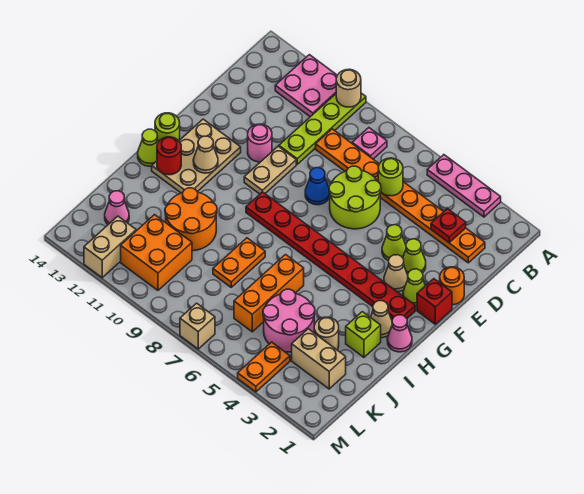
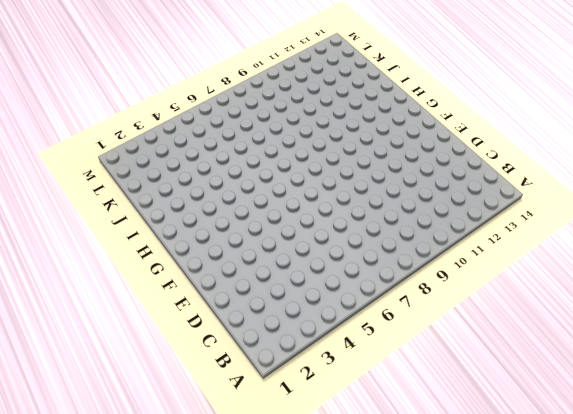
none -> pink 1x3 plate [427,155,501,217]
none -> lime 1x4 plate [279,93,366,164]
none -> pink 2x2 plate [275,55,337,117]
none -> pink 1x1 plate [352,128,387,159]

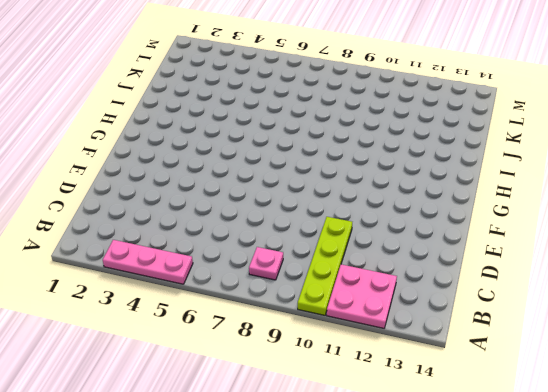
none -> orange 1x8 plate [316,129,485,263]
none -> lime 2x2 round brick [329,166,381,229]
none -> orange 1x1 round brick [440,267,464,305]
none -> lime 1x1 cone [403,239,426,274]

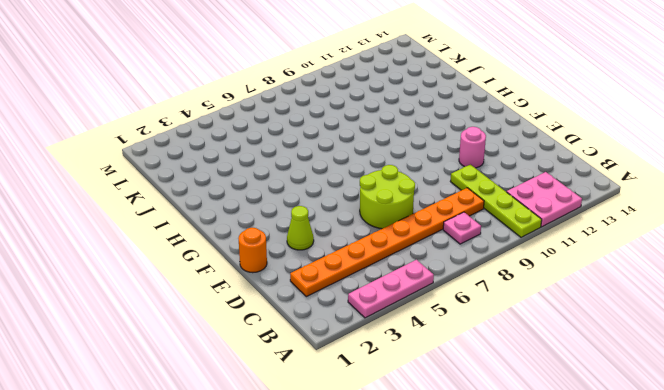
none -> lime 1x1 cone [382,225,406,261]
none -> blue 1x1 cone [305,168,330,205]
none -> tan 1x2 plate [244,146,296,194]
none -> red 1x1 brick [417,279,452,324]

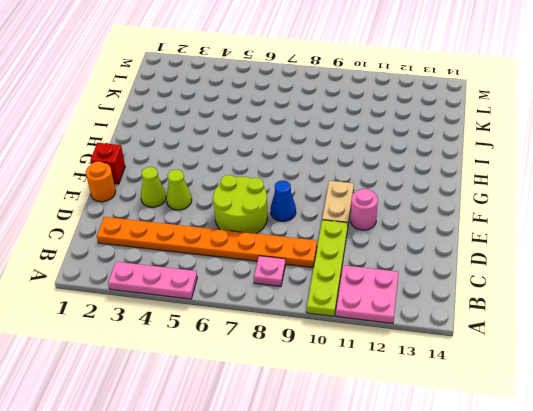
none -> lime 1x1 cone [403,269,425,306]
none -> tan 1x1 cone [384,255,408,292]
none -> tan 2x3 plate [152,119,241,193]
none -> red 1x8 plate [246,192,415,320]

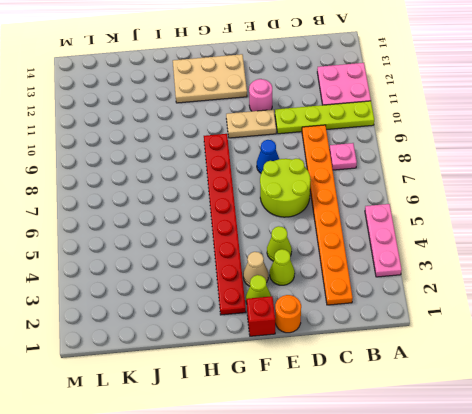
none -> lime 1x1 round brick [155,113,180,142]
none -> pink 1x1 cone [387,315,412,352]
none -> tan 1x1 cone [371,301,392,338]
none -> lime 1x1 cone [138,129,158,166]

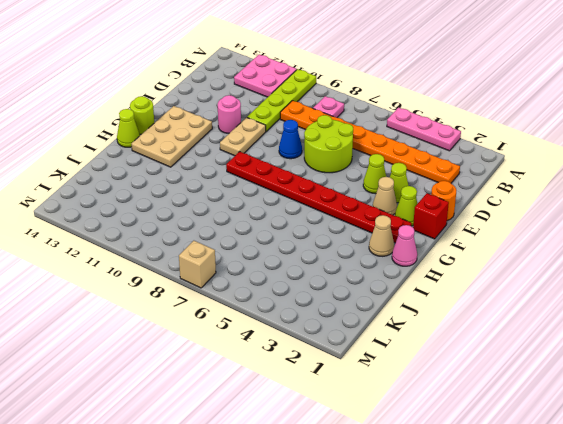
none -> lime 1x1 brick [346,312,381,357]
none -> orange 1x3 brick [234,255,304,332]
none -> orange 1x2 plate [213,238,265,287]
none -> orange 2x2 round brick [165,188,217,251]

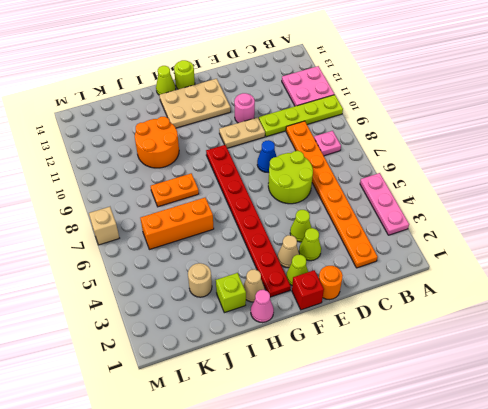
none -> pink 2x2 round brick [263,289,315,352]
none -> tan 1x2 brick [292,329,346,389]
none -> orange 2x2 brick [121,215,192,290]
none -> pink 1x1 cone [105,191,129,224]

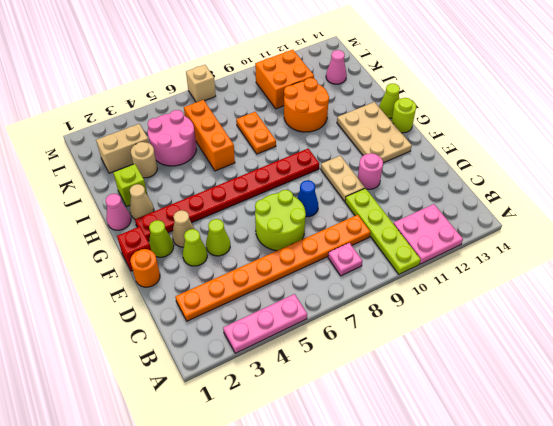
none -> orange 1x2 plate [238,342,290,392]
none -> tan 1x2 brick [84,216,136,278]
none -> tan 1x1 round brick [336,69,361,107]
none -> red 1x1 plate [431,209,466,243]

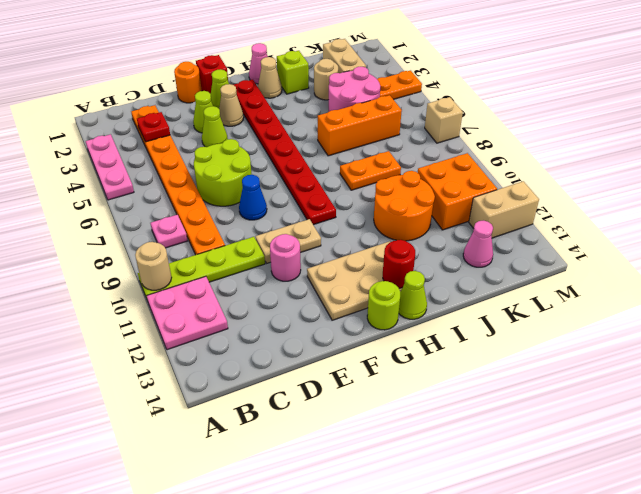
none -> lime 1x1 round brick [378,158,403,196]
none -> tan 1x1 cone [193,136,218,173]

